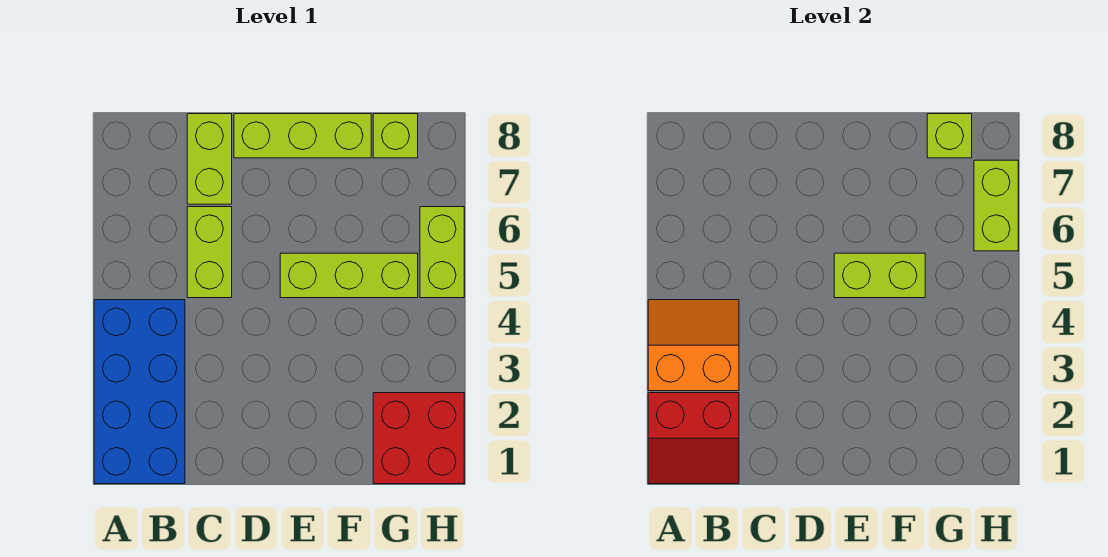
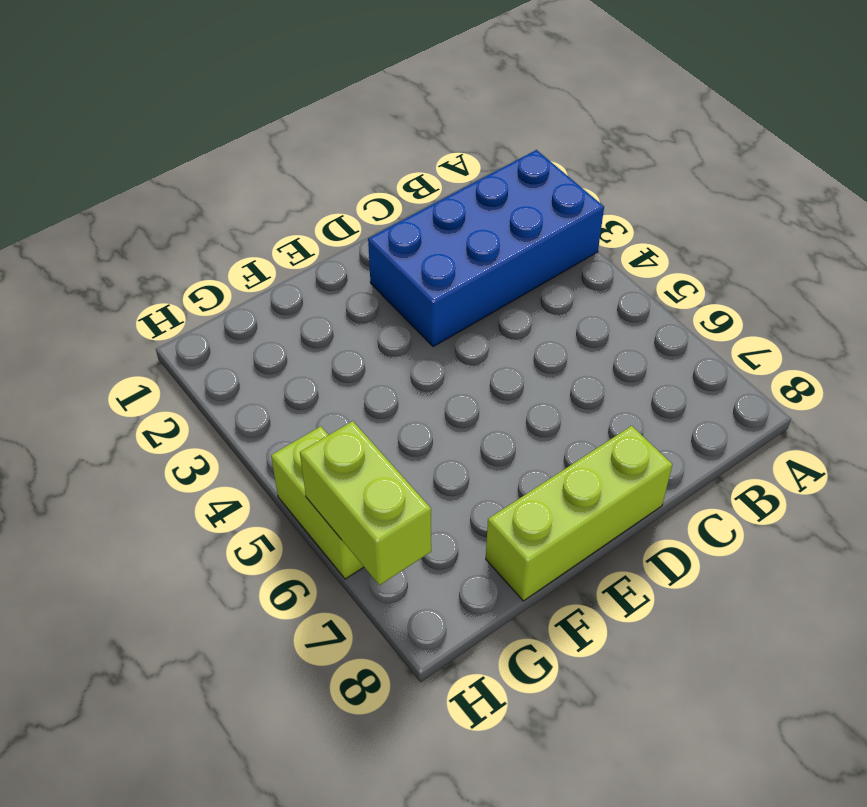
blue 2x4 brick [368,150,604,347] -> blue 2x4 brick turned to [94,300,185,484]
none -> lime 1x2 brick [187,207,232,298]
none -> lime 1x2 brick [187,114,232,204]
none -> lime 1x3 brick [280,253,418,298]

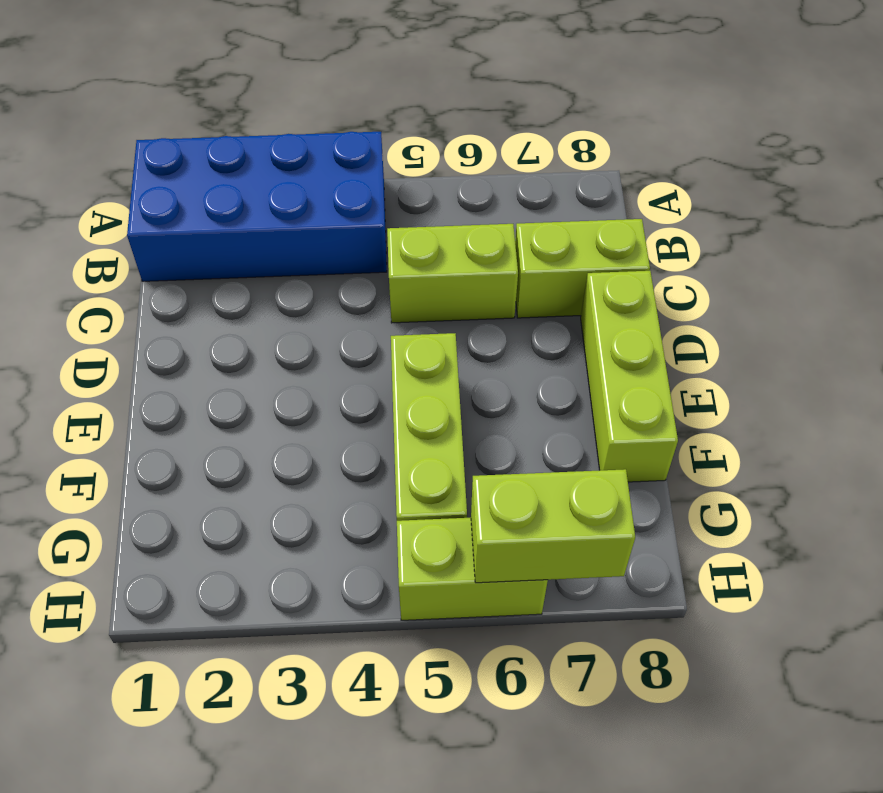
none -> red 2x2 brick [373,393,464,484]
none -> lime 1x1 brick [373,114,418,158]
none -> red 2x2 slope [648,393,739,484]

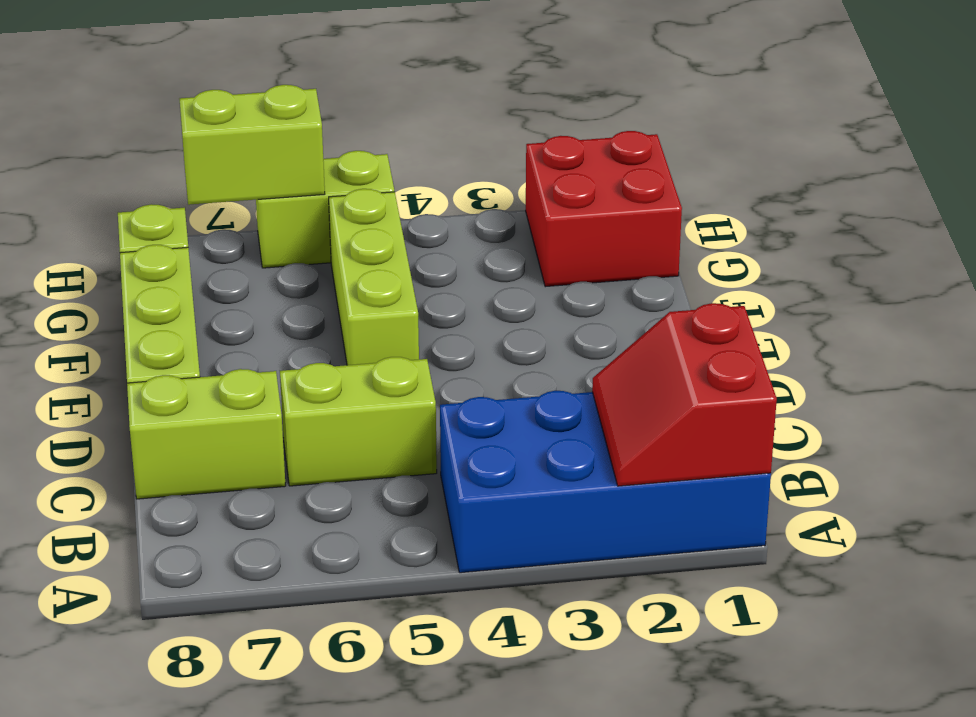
red 2x2 slope [592,303,777,486] -> red 2x2 slope turned to [648,393,739,484]
none -> orange 2x2 slope [648,300,739,391]
none -> lime 1x2 brick [834,253,925,298]
none -> lime 1x1 brick [927,114,972,158]

